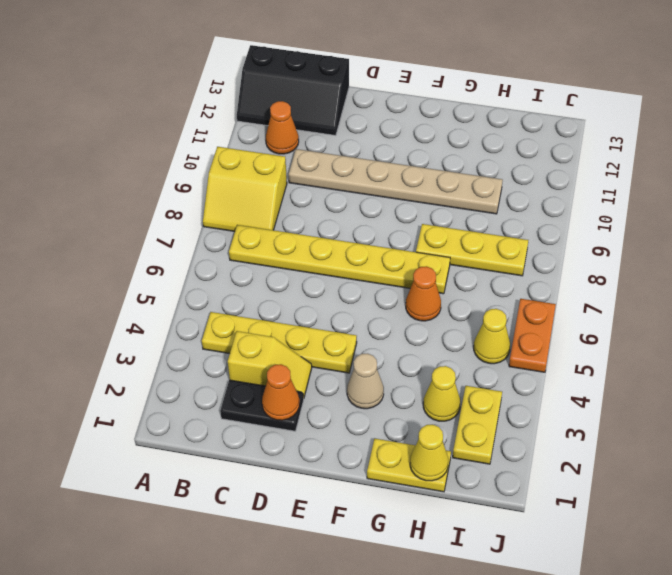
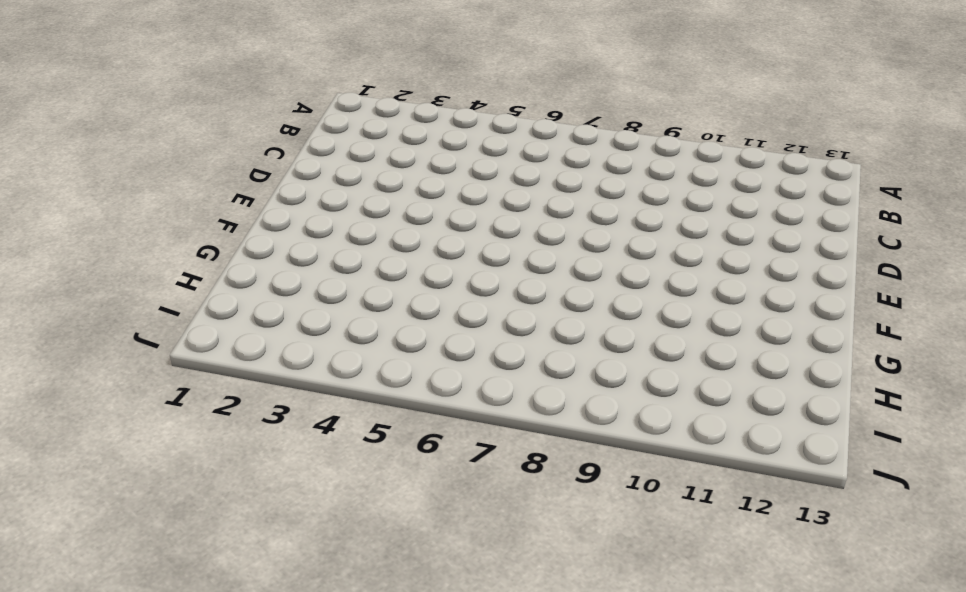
none -> yellow 2x2 slope [203,147,287,231]
none -> black 2x3 slope [237,45,349,135]
none -> yellow 1x4 plate [202,312,357,373]

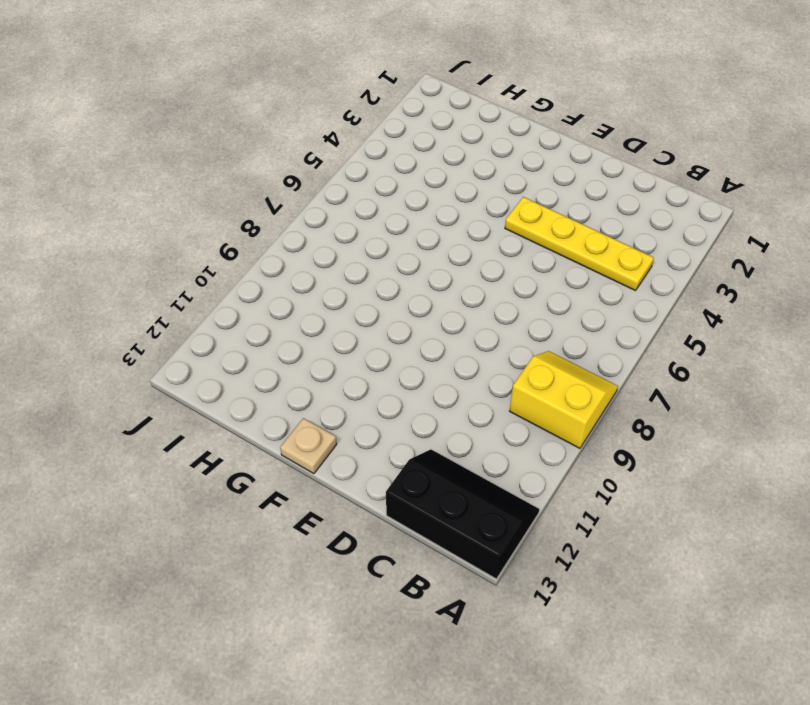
tan 1x1 plate [280,418,337,474] -> none
none -> yellow 1x6 plate [229,225,450,294]
none -> orange 1x1 cone [266,101,299,154]
none -> black 1x2 plate [220,380,304,431]

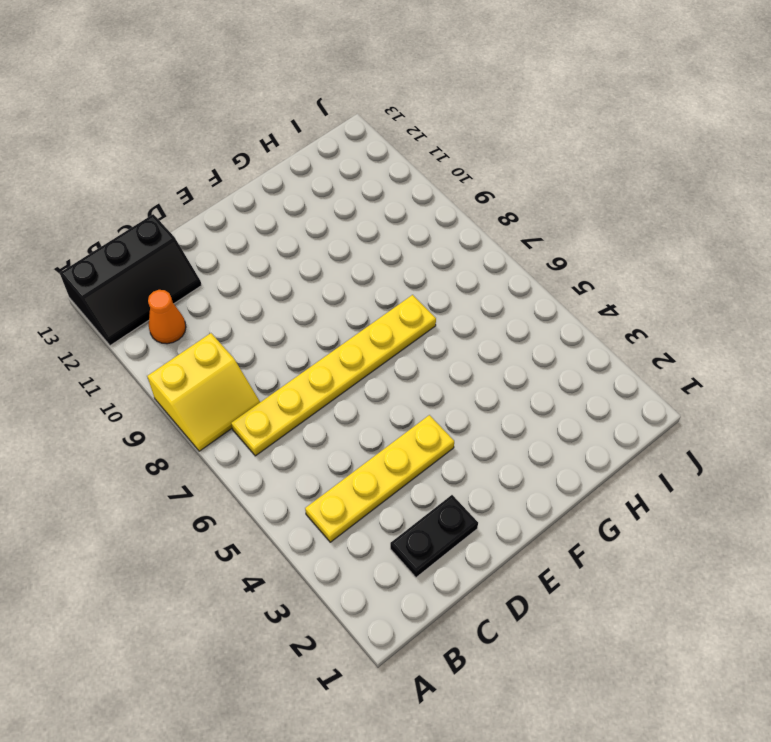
none -> yellow 1x2 slope [228,331,312,399]
none -> tan 1x6 plate [288,149,503,214]
none -> tan 1x1 cone [347,353,384,409]

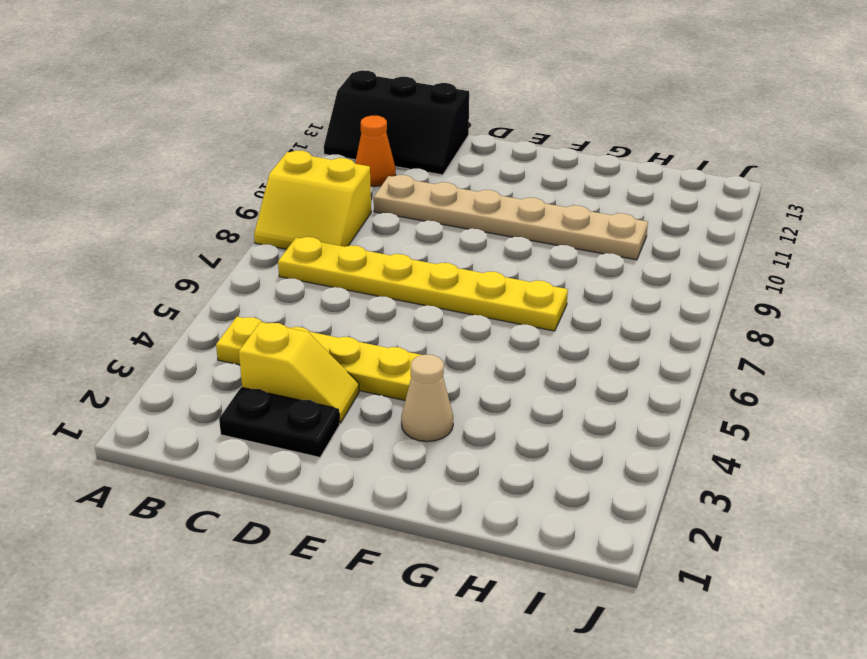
none -> yellow 1x2 plate [367,439,451,492]
none -> orange 1x1 cone [406,266,441,321]
none -> yellow 1x3 plate [416,224,528,276]

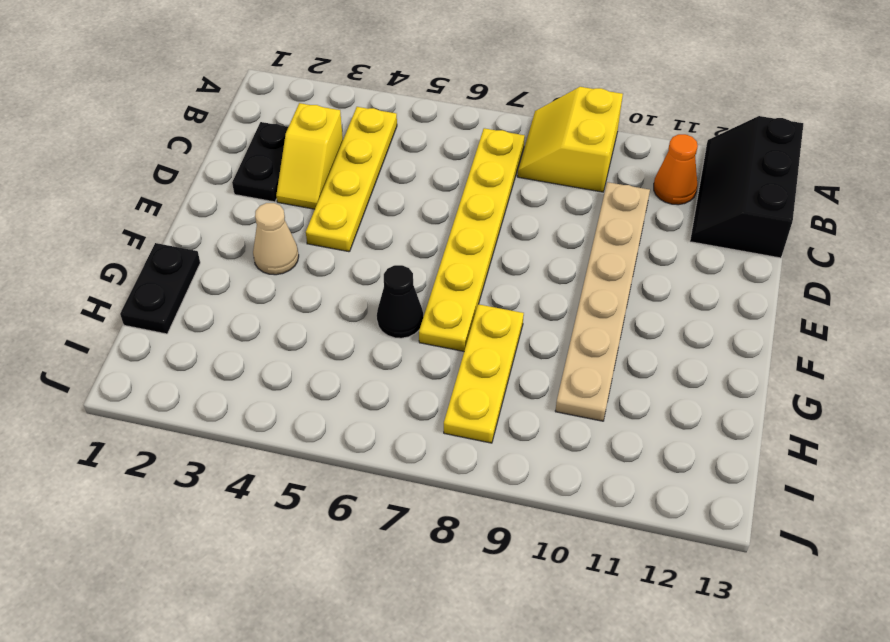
black 1x2 plate [120,243,200,334] -> yellow 1x2 plate [367,439,451,492]
black 1x1 cone [377,265,423,338] -> orange 1x1 cone [406,266,441,321]
none -> yellow 1x1 cone [423,366,460,421]
none -> yellow 1x2 plate [453,386,502,464]
none -> yellow 1x1 cone [474,309,510,364]

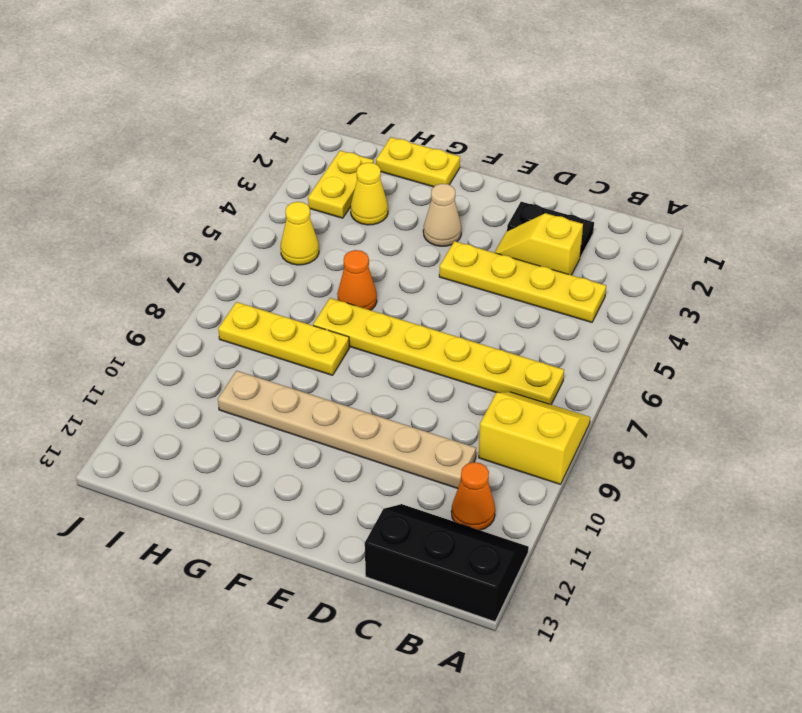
none -> orange 1x2 plate [509,299,556,372]
none -> orange 1x1 cone [262,364,299,420]
none -> yellow 1x1 cone [410,425,448,481]

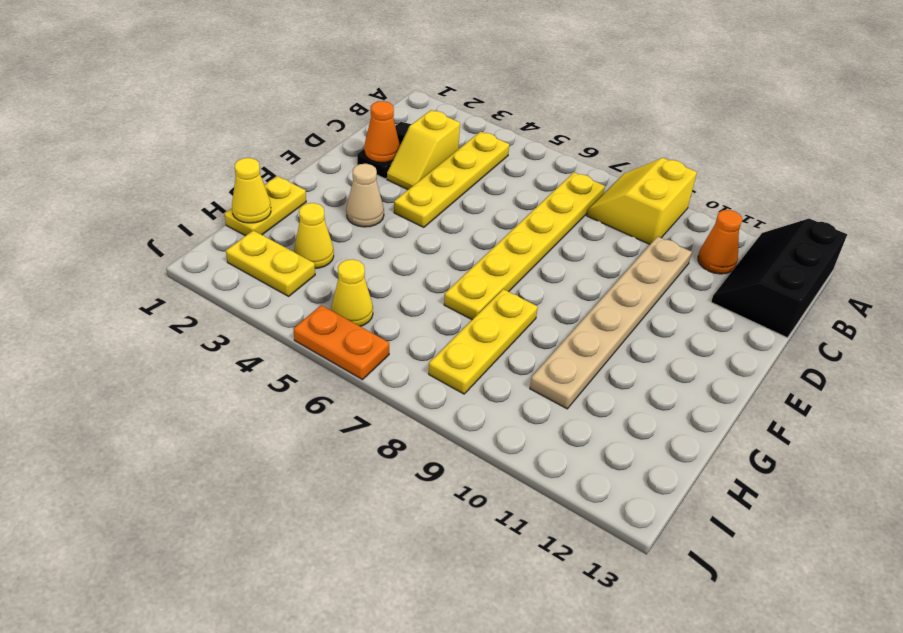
none -> orange 1x1 cone [406,266,441,321]

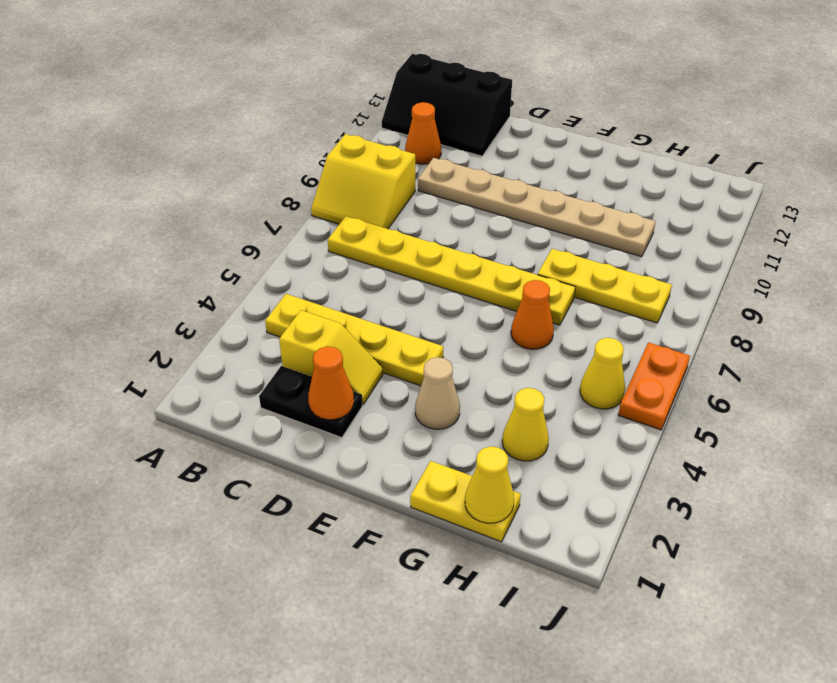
none -> yellow 1x2 plate [453,386,502,464]

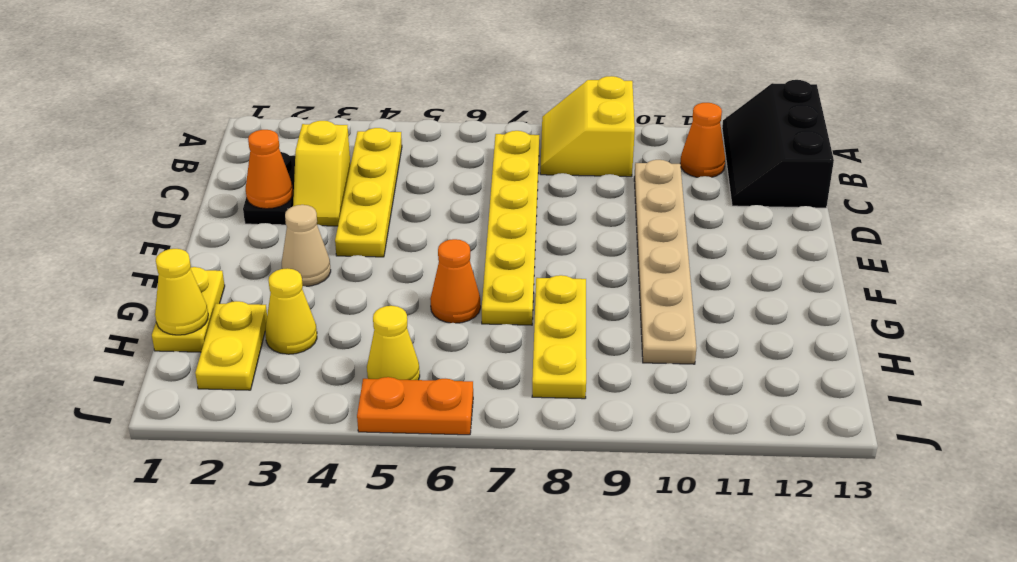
yellow 1x2 plate [195,301,267,390] -> yellow 1x2 plate turned to [453,386,502,464]

